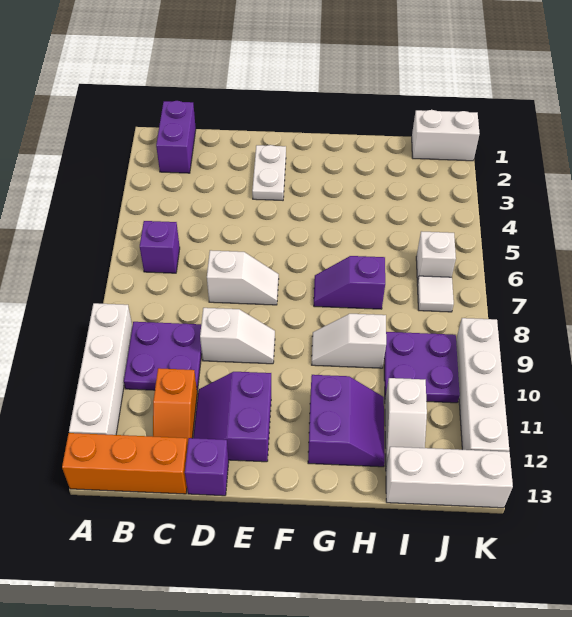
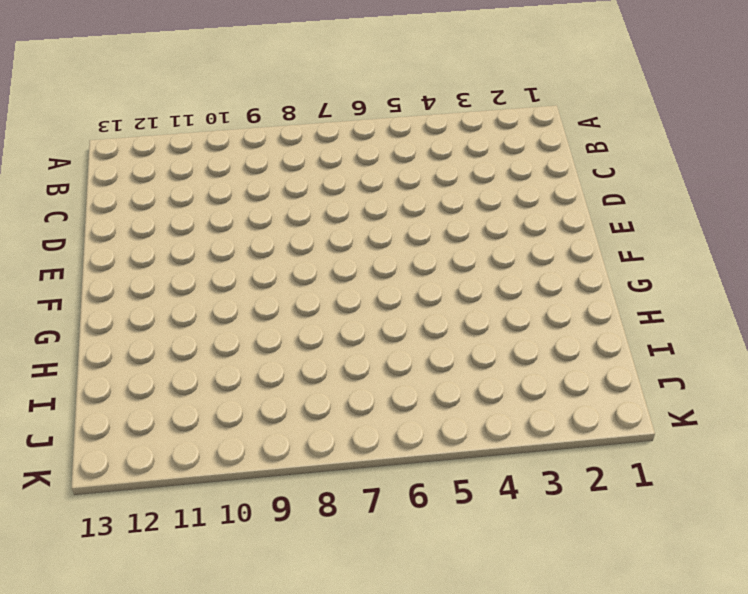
none -> white 1x4 brick [69,303,132,435]
none -> orange 1x3 brick [62,433,188,494]
none -> purple 1x2 brick [156,101,196,173]

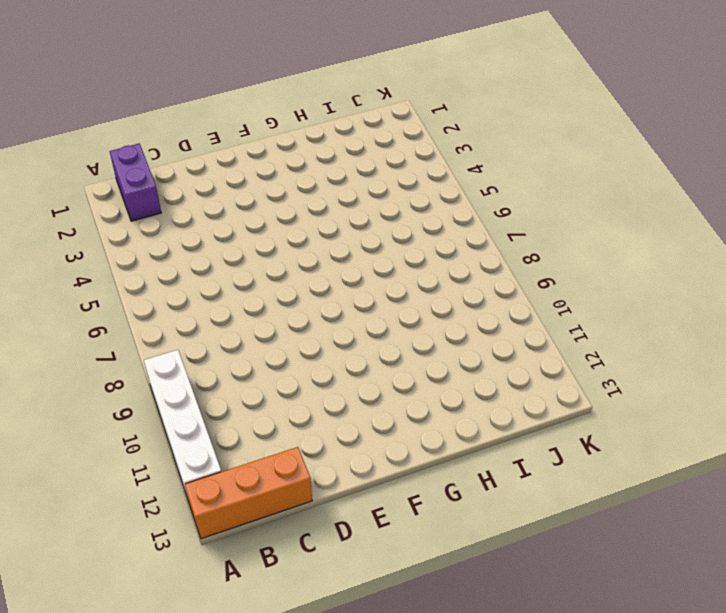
none -> purple 1x1 brick [140,221,180,273]
none -> purple 2x2 plate [124,322,202,391]
none -> orange 1x2 slope [153,368,197,444]

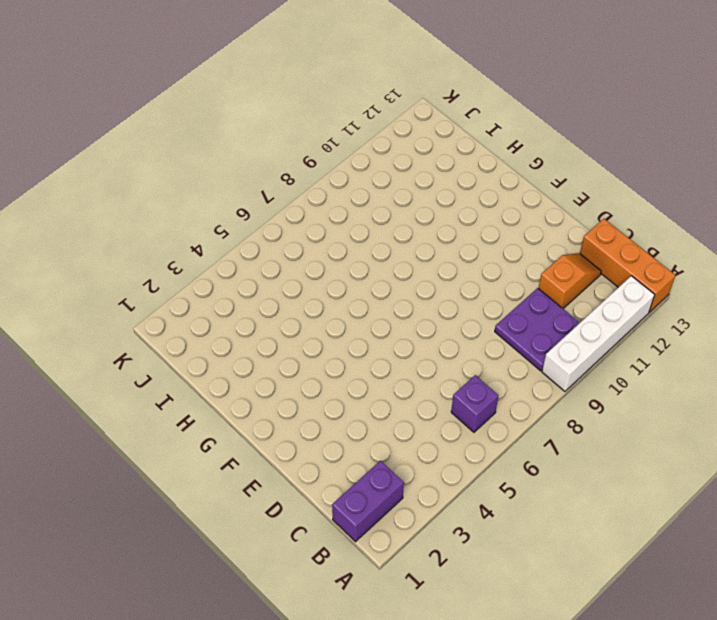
none -> white 1x2 slope [207,250,279,305]
none -> white 1x2 slope [200,308,275,364]
none -> purple 2x2 slope [193,372,271,462]

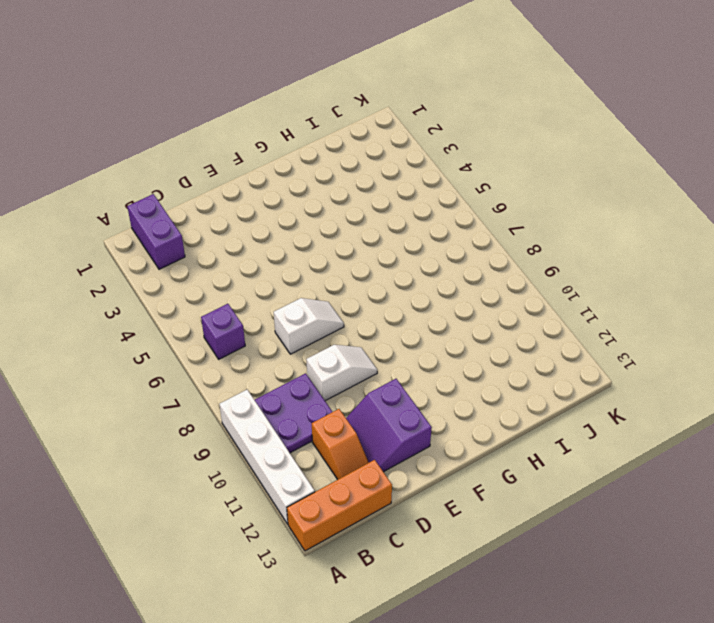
none -> purple 1x1 brick [185,438,229,496]
none -> white 1x2 plate [252,145,286,200]
none -> purple 1x2 slope [314,256,385,309]

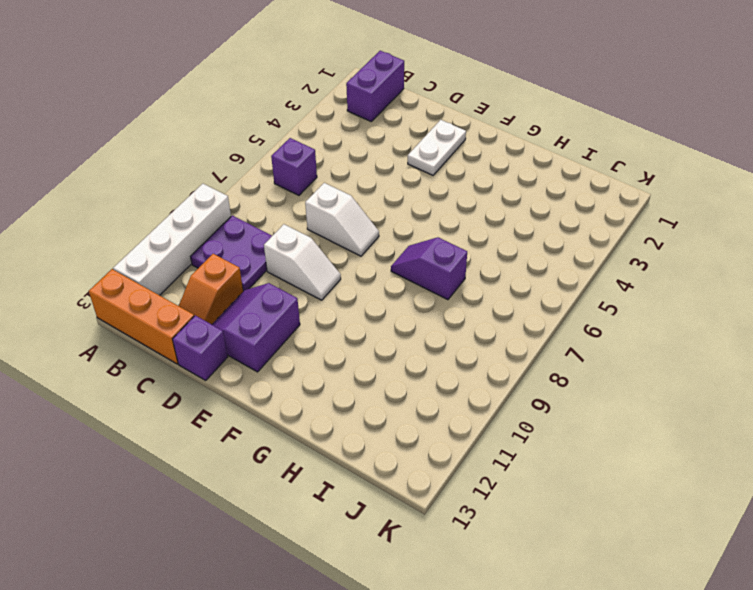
none -> white 1x2 slope [312,314,386,368]
none -> purple 2x2 slope [308,375,385,467]
none -> purple 2x2 plate [384,332,460,403]

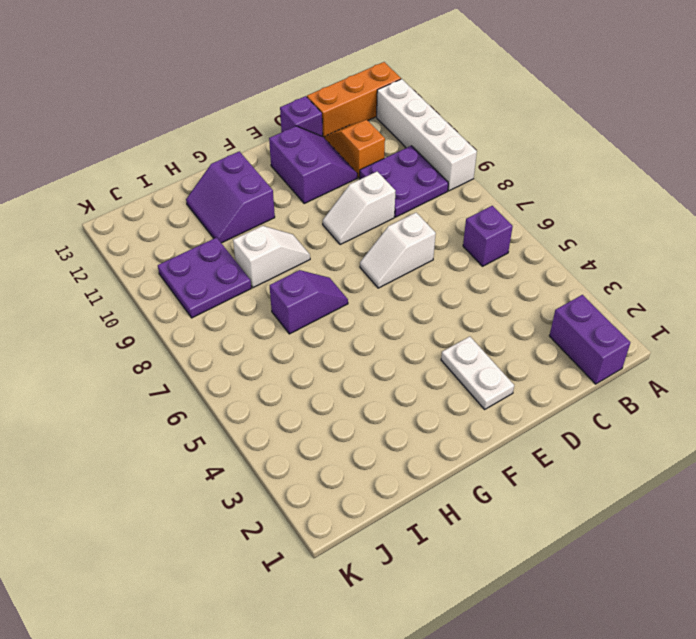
none -> white 1x2 slope [385,378,427,464]
none -> white 1x3 brick [386,447,513,508]
none -> white 1x2 brick [412,110,480,161]

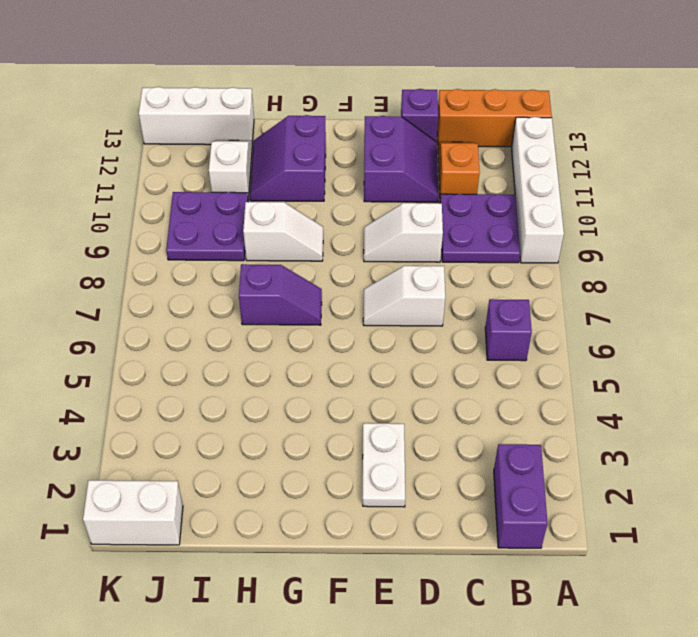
none -> white 1x1 brick [416,231,456,282]
none -> white 1x1 tile [417,276,454,312]
none -> white 1x4 brick [456,318,509,452]

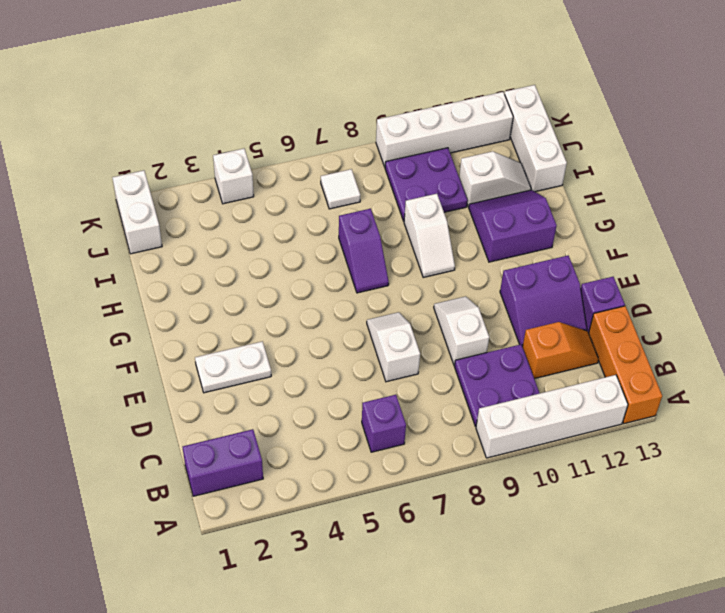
white 1x1 brick [213,149,254,204] -> white 1x1 brick moved to [416,231,456,282]

